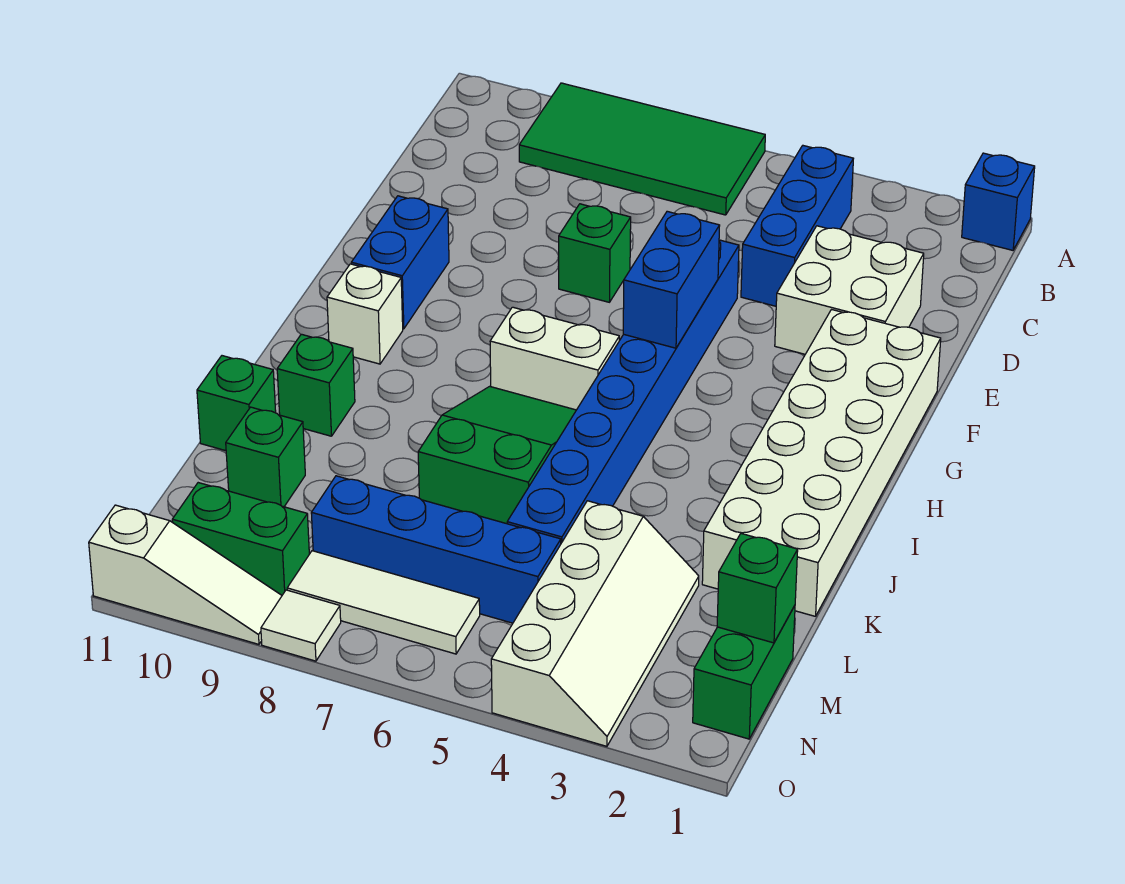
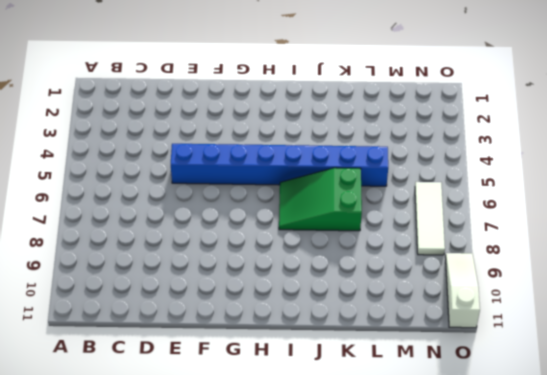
none -> blue 1x1 brick [962,153,1035,250]
none -> green 2x4 tile [519,83,765,215]
none -> blue 1x3 brick [741,146,853,306]

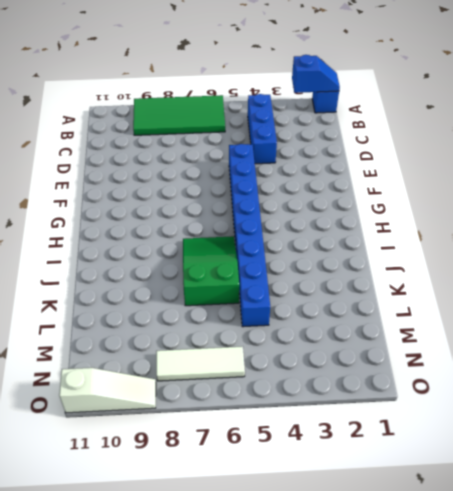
blue 1x2 slope [292,55,340,93] -> none
none -> white 2x2 brick [775,226,924,354]
none -> green 1x1 brick [559,204,631,302]
none -> white 2x6 brick [702,310,941,616]

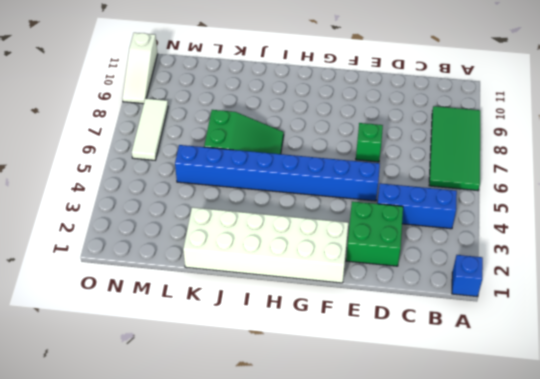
green 2x2 brick [346,201,403,266] -> white 2x2 brick [775,226,924,354]
none -> blue 1x2 brick [351,196,449,329]
none -> white 1x2 brick [490,307,619,410]
none -> white 1x1 brick [327,264,403,364]

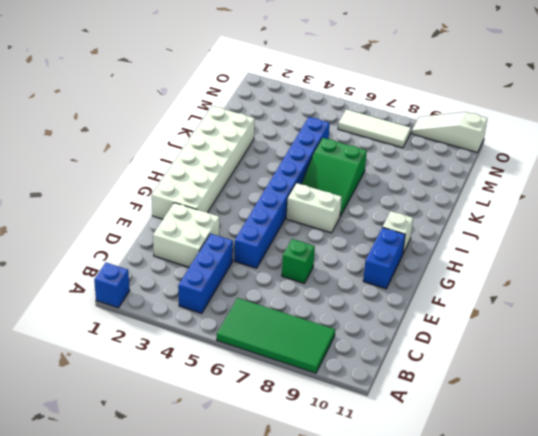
none -> green 1x1 brick [277,334,355,436]
none -> green 1x1 brick [197,356,276,451]
none -> white 2x4 slope [491,501,699,746]

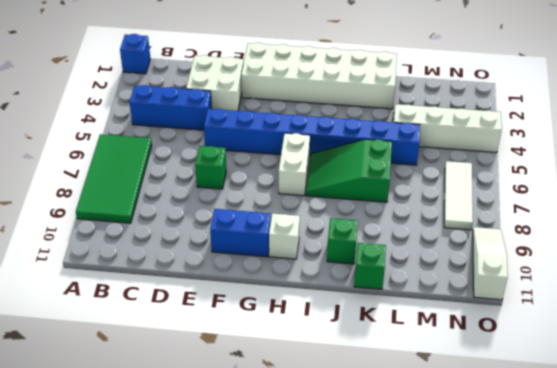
none -> green 1x1 brick [226,407,305,507]
none -> green 1x2 brick [693,606,795,739]
none -> blue 1x4 brick [311,476,561,623]

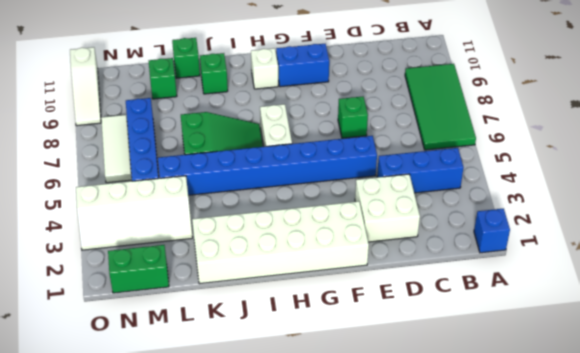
none -> green 1x2 brick [172,483,309,595]
none -> white 1x1 tile [261,590,341,661]
none -> blue 1x2 brick [623,211,720,348]

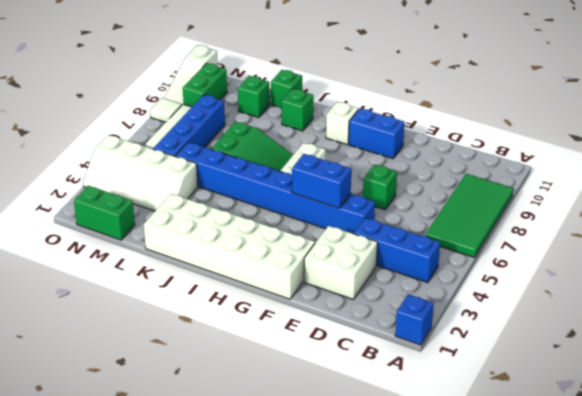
none -> green 1x1 brick [717,534,798,643]

